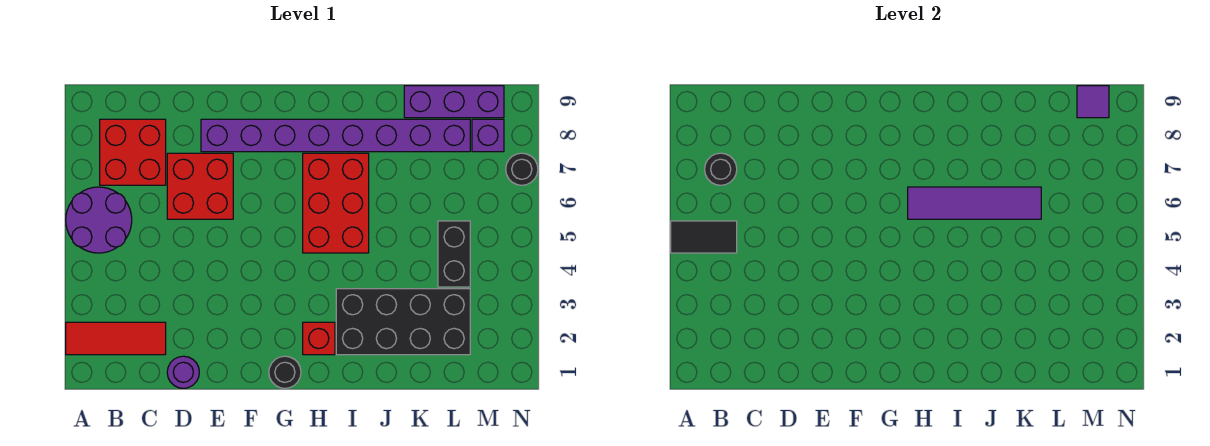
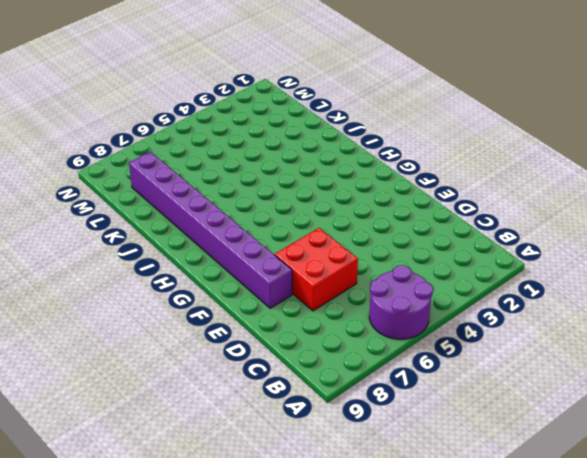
none -> red 1x3 tile [66,322,166,355]
none -> red 2x2 brick [100,119,166,185]
none -> purple 1x1 round brick [167,356,199,388]

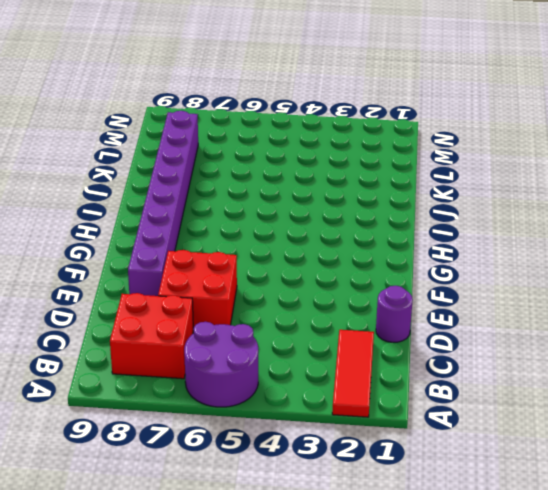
none -> black 1x1 round brick [269,356,301,388]
none -> red 1x1 brick [303,322,335,355]
none -> red 2x3 brick [303,153,369,253]

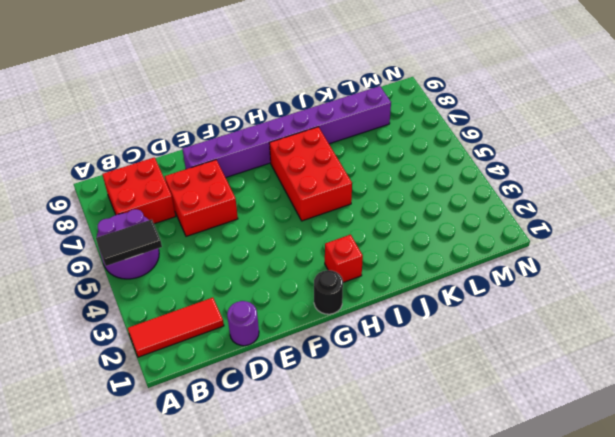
none -> black 2x4 brick [336,289,470,355]
none -> purple 1x3 brick [404,86,504,118]
none -> black 1x2 brick [438,221,470,287]

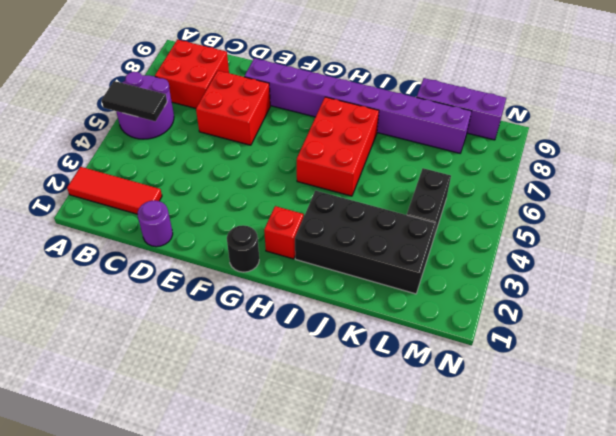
none -> purple 1x1 brick [472,119,504,152]
none -> black 1x1 round brick [506,153,538,185]
none -> black 1x1 round brick [705,153,737,185]

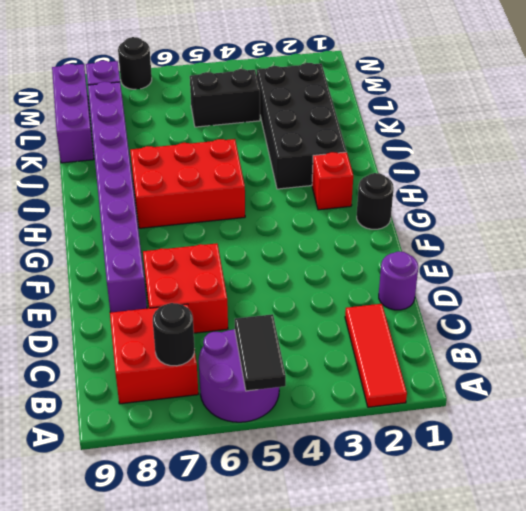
none -> purple 1x4 tile [908,187,1041,219]
none -> purple 1x1 tile [1077,86,1109,118]

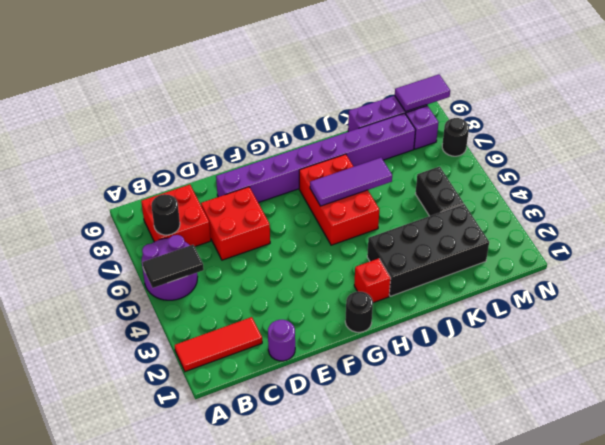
purple 1x3 tile [310,158,392,206] -> purple 1x4 tile [908,187,1041,219]
purple 1x2 tile [395,74,450,112] -> purple 1x1 tile [1077,86,1109,118]

